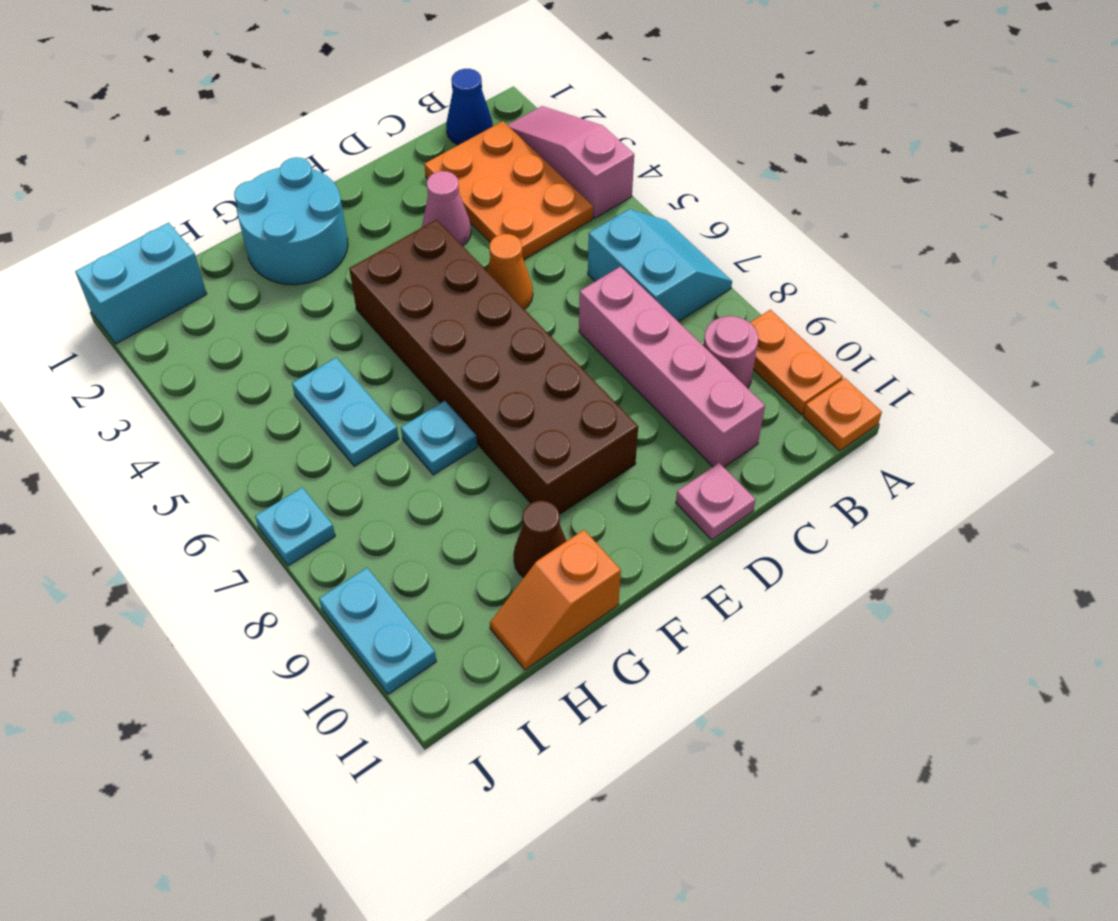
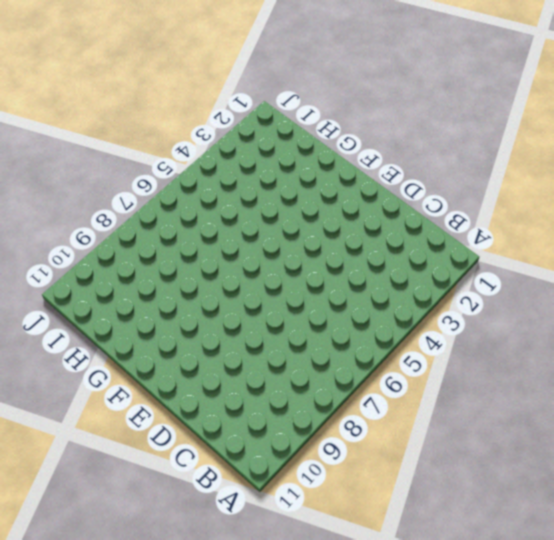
none -> pink 1x3 slope [508,106,634,218]
none -> cyan 2x2 slope [588,209,732,322]
none -> orange 1x2 plate [750,310,843,414]

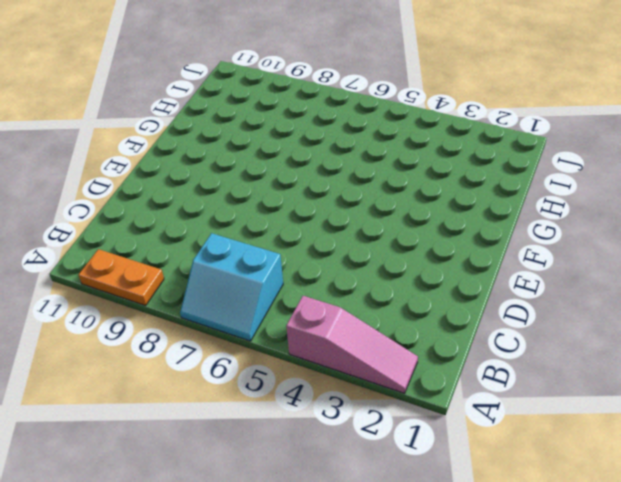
none -> orange 1x1 plate [803,378,882,451]
none -> blue 1x1 cone [446,69,493,145]
none -> orange 2x3 plate [424,121,593,260]

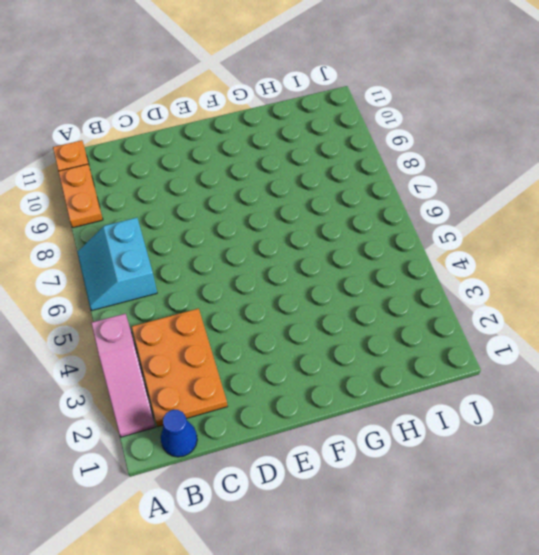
none -> pink 1x1 round brick [703,316,758,388]
none -> pink 1x4 brick [579,267,765,467]
none -> pink 1x1 cone [422,171,471,246]

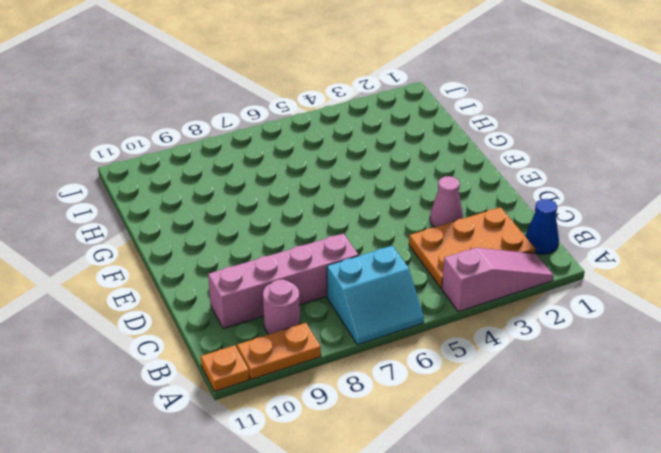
none -> orange 1x1 cone [487,234,533,309]
none -> pink 1x1 plate [676,463,756,540]
none -> brown 2x6 brick [349,220,638,515]

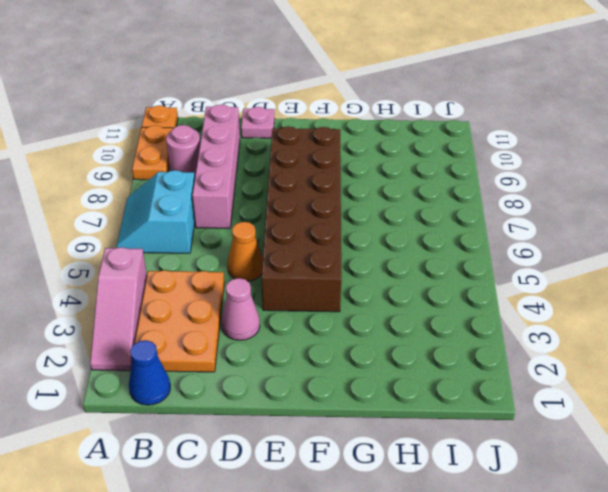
none -> cyan 2x2 round brick [234,157,348,285]
none -> cyan 1x1 plate [401,401,477,475]
none -> brown 1x1 cone [514,501,566,578]

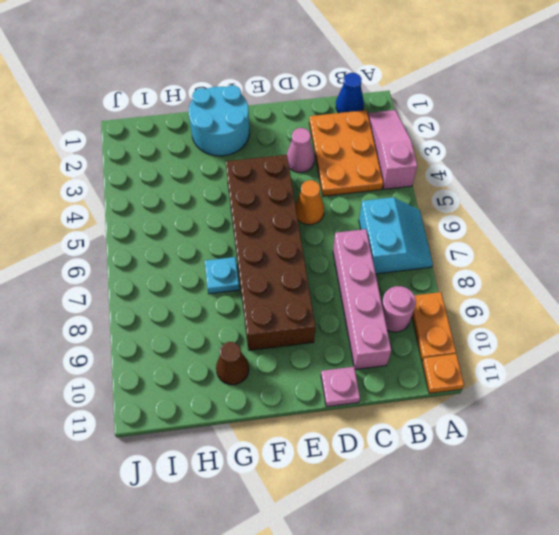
none -> orange 1x2 slope [490,530,621,670]
none -> cyan 1x2 plate [292,358,399,466]
none -> cyan 1x2 brick [75,222,207,344]

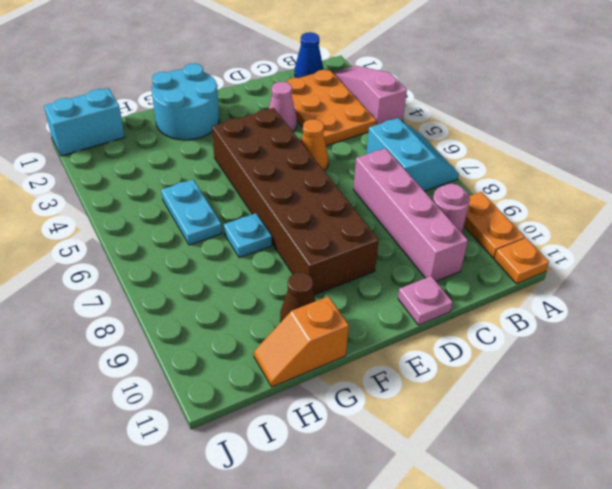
none -> cyan 1x1 plate [255,487,335,566]
none -> cyan 1x2 plate [319,568,436,694]

